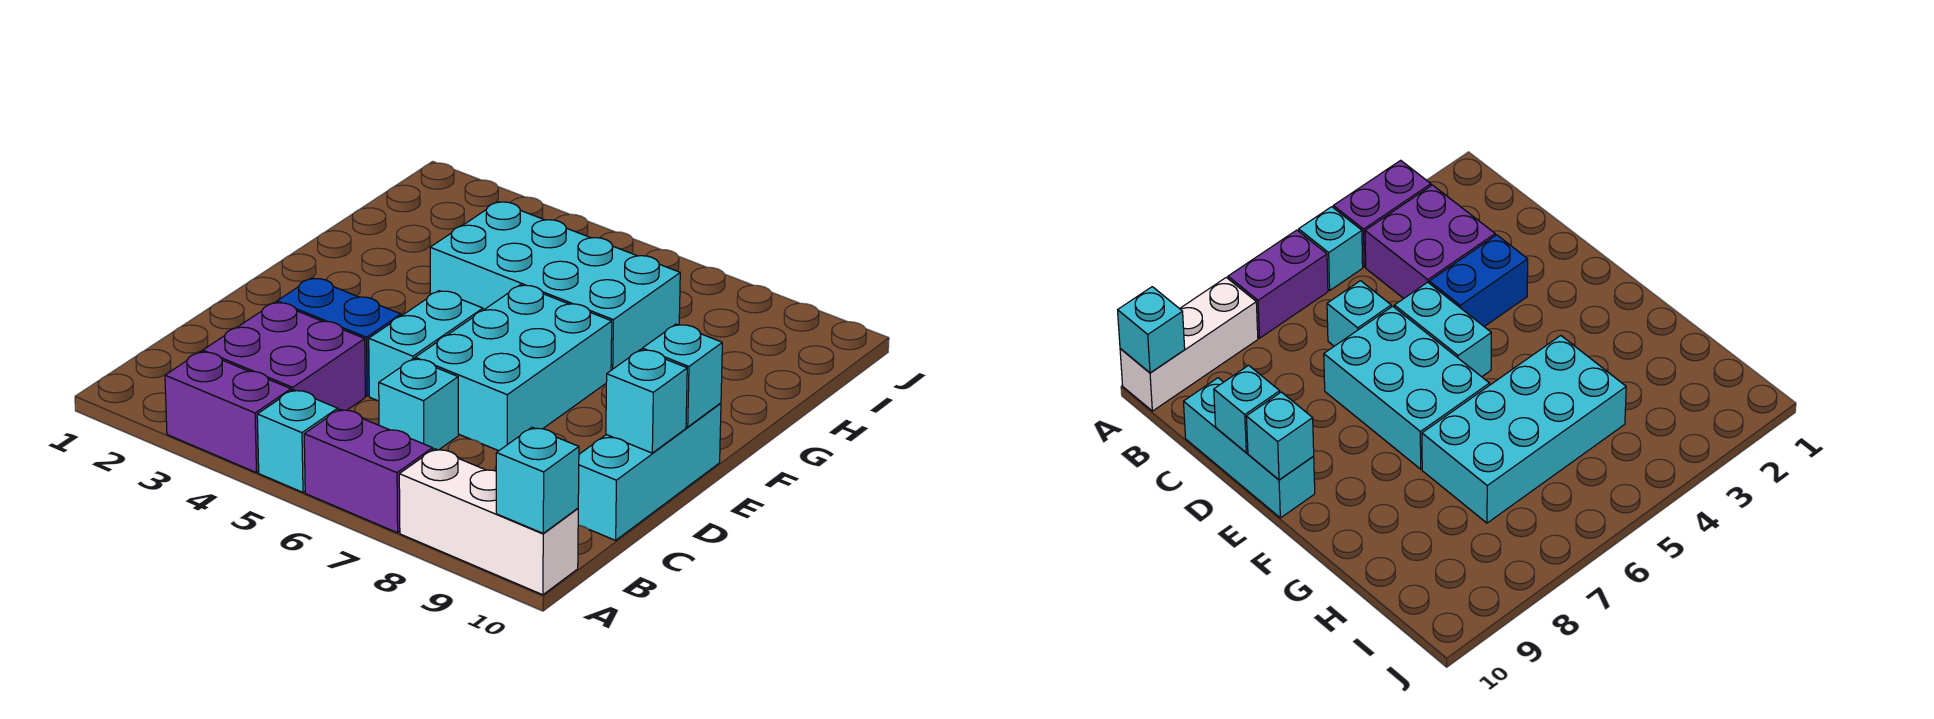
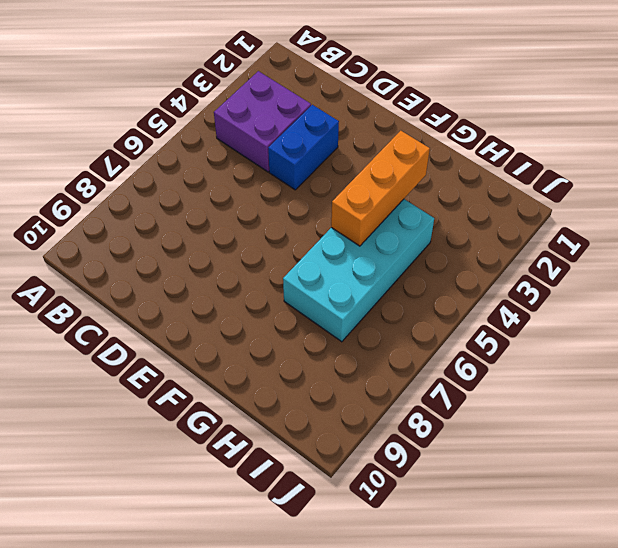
orange 1x3 brick [331,131,430,246] -> none
none -> purple 1x2 brick [165,352,291,473]
none -> cyan 1x1 brick [257,390,338,492]
none -> purple 1x2 brick [304,409,433,533]

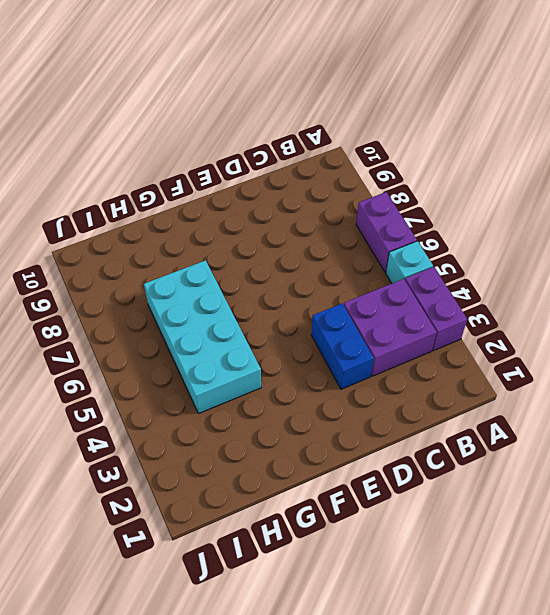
none -> white 1x3 brick [399,449,578,595]
none -> cyan 1x1 brick [379,359,458,450]
none -> cyan 1x3 brick [578,403,721,540]

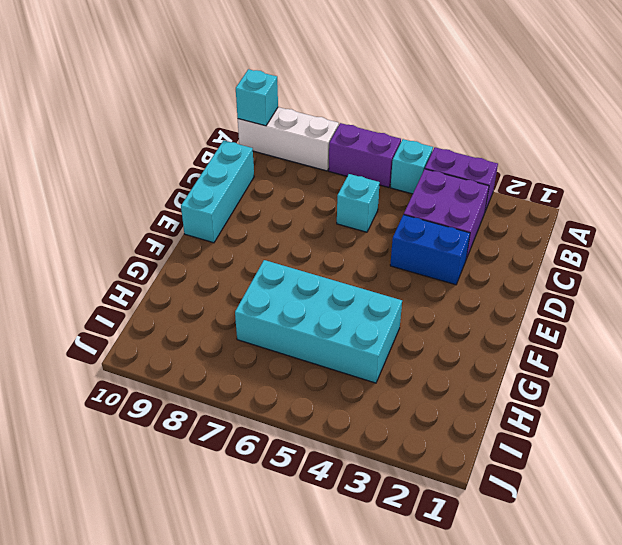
none -> cyan 1x2 brick [369,291,483,401]
none -> cyan 2x3 brick [415,285,612,451]
none -> cyan 1x1 brick [606,349,687,453]

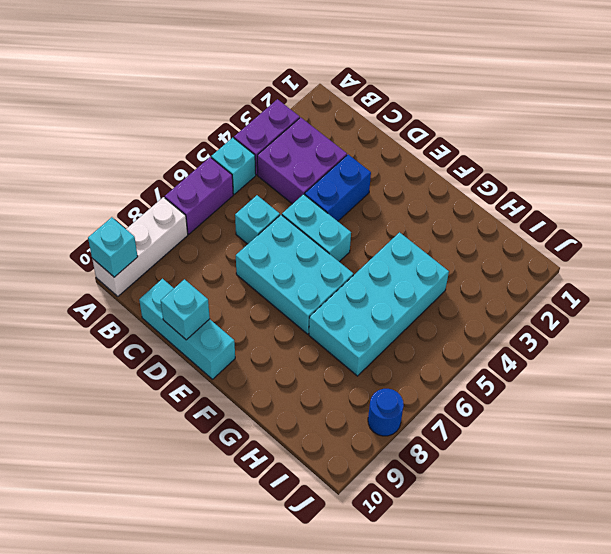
blue 1x1 round brick [368,389,404,436] -> none
none -> cyan 1x1 brick [642,324,722,427]

